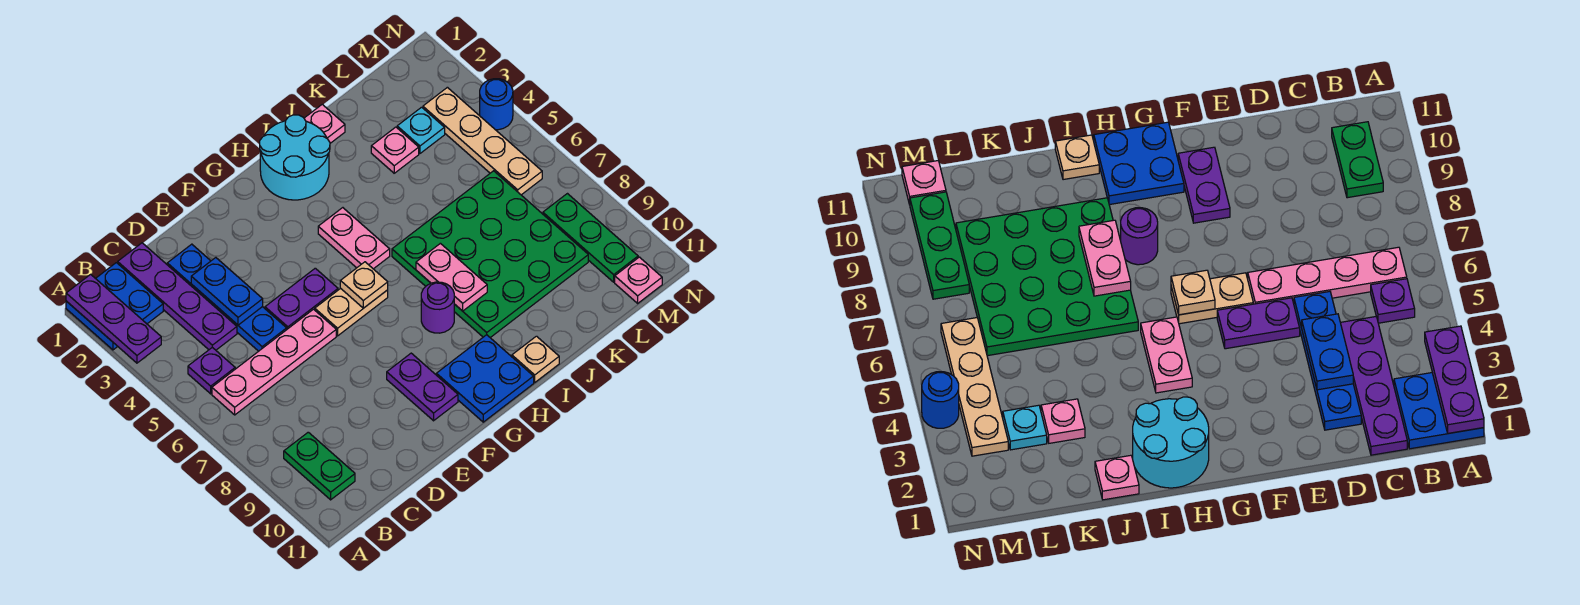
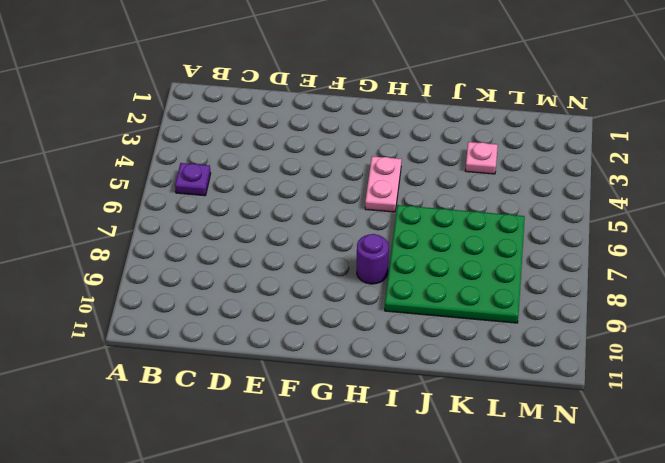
none -> blue 2x2 plate [66,263,163,350]
none -> pink 1x4 plate [212,309,336,415]
none -> green 1x2 plate [284,432,355,500]

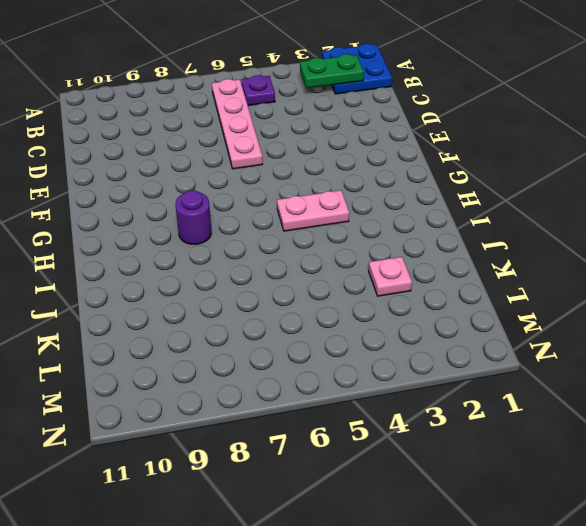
green 1x2 plate [300,54,364,88] -> green 1x2 plate moved to [284,432,355,500]
none -> purple 1x4 plate [118,243,237,350]
none -> blue 1x4 plate [167,244,287,351]
none -> purple 1x2 plate [265,268,338,329]

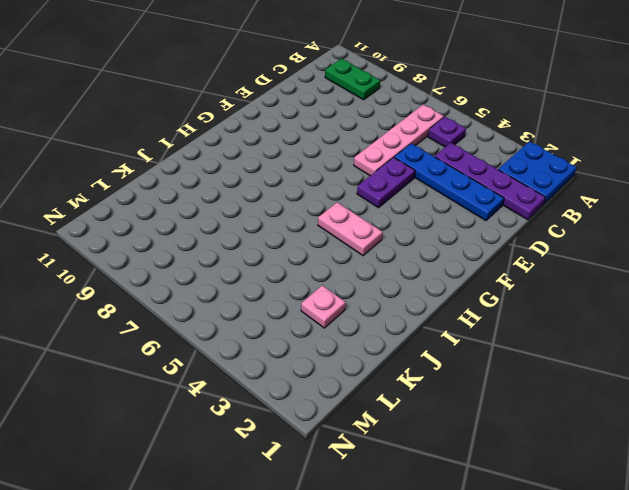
none -> tan 1x2 plate [315,288,388,336]
none -> purple 1x2 plate [387,353,458,421]
none -> blue 2x2 plate [436,335,534,422]

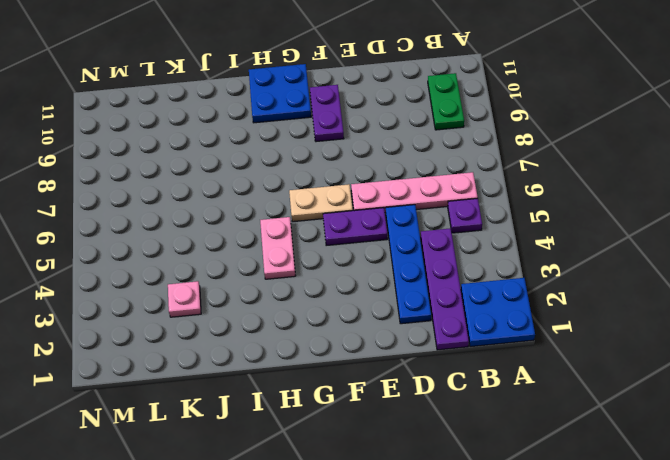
none -> cyan 2x2 round brick [260,115,330,200]
none -> purple 1x1 round brick [421,282,454,333]
none -> green 4x4 plate [392,171,588,338]

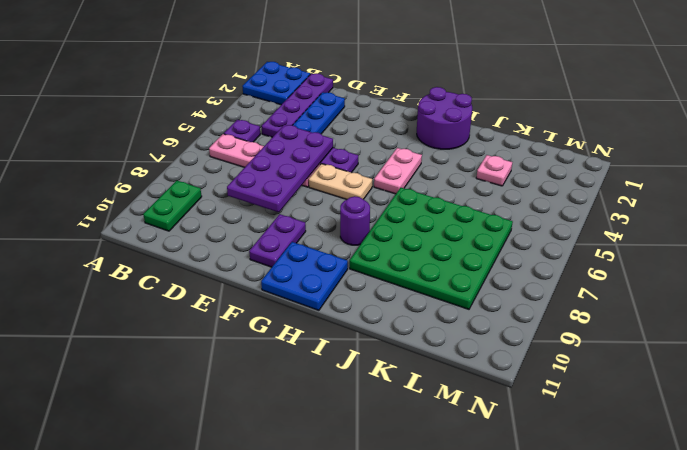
purple 2x4 plate [227,125,333,212] -> none
purple 2x2 round brick [417,87,472,149] -> cyan 2x2 round brick [260,115,330,200]
none -> tan 1x1 plate [512,336,559,382]
none -> pink 1x1 plate [304,104,345,143]
none -> cyan 1x1 plate [397,107,445,153]

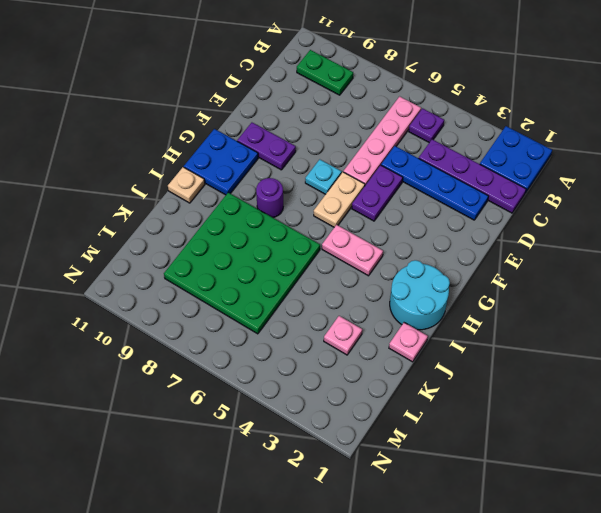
cyan 1x1 plate [305,159,342,194] -> cyan 1x1 plate moved to [397,107,445,153]
none -> tan 1x4 plate [423,87,542,195]
none -> green 1x3 plate [543,194,638,282]
none -> pink 1x1 plate [615,257,662,303]

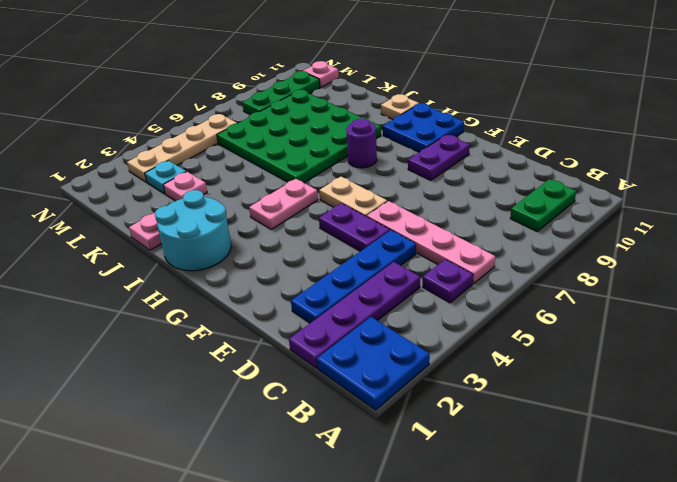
none -> blue 1x1 round brick [480,79,513,130]
none -> purple 1x3 plate [66,274,161,363]
none -> blue 1x2 plate [191,258,263,325]

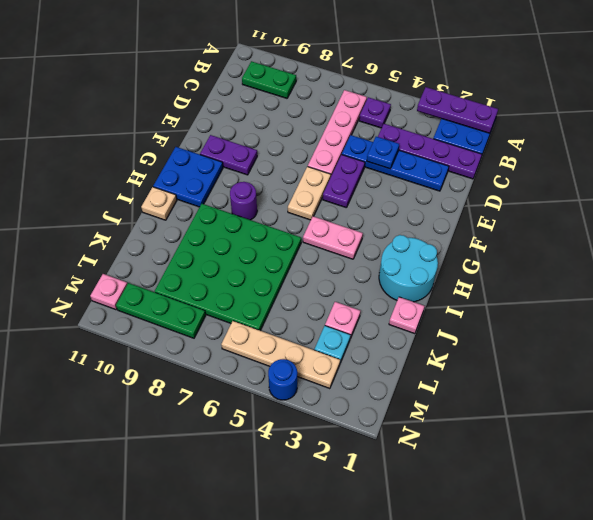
blue 1x1 plate [367,137,399,169] -> blue 1x2 plate [191,258,263,325]
none -> tan 1x1 plate [340,262,388,308]
none -> pink 1x2 plate [416,243,487,311]

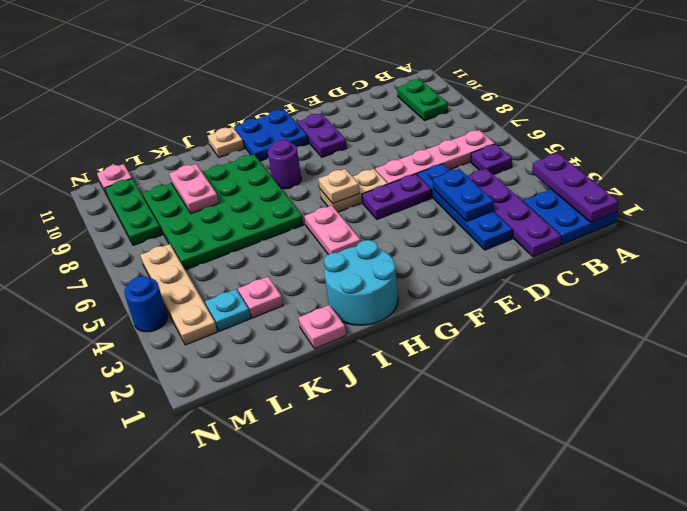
pink 1x2 plate [169,164,219,214] -> pink 1x2 plate moved to [416,243,487,311]

